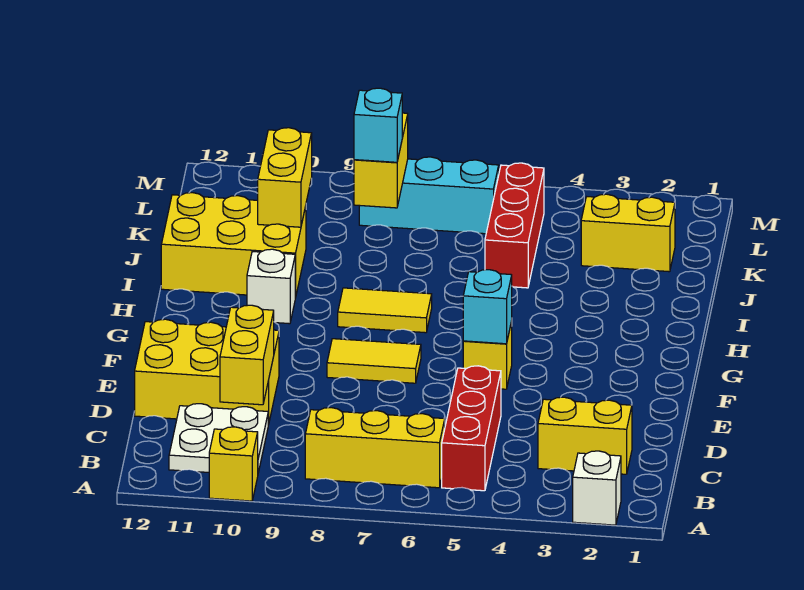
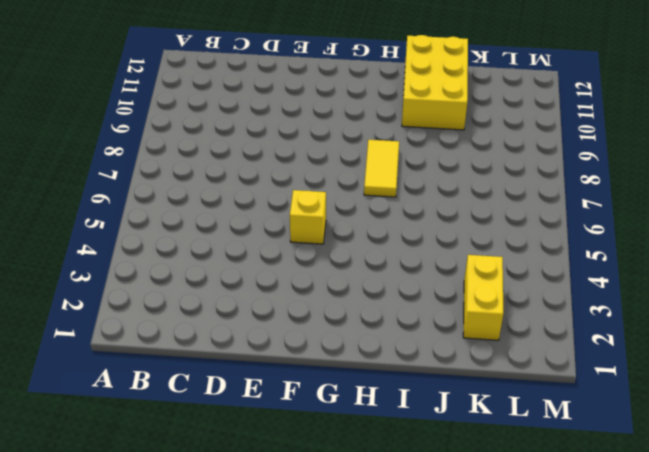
none -> white 1x1 brick [573,451,621,525]
none -> yellow 1x1 brick [209,427,258,501]
none -> red 1x3 brick [442,366,501,491]

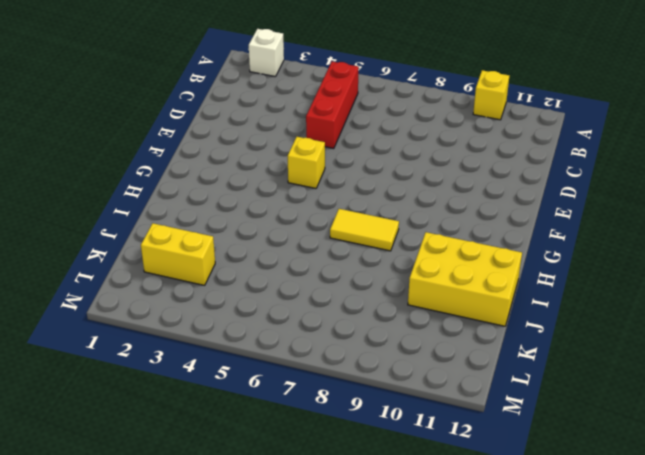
none -> yellow 1x3 brick [305,408,445,488]
none -> white 2x2 plate [169,404,268,473]
none -> yellow 1x2 brick [538,397,632,474]

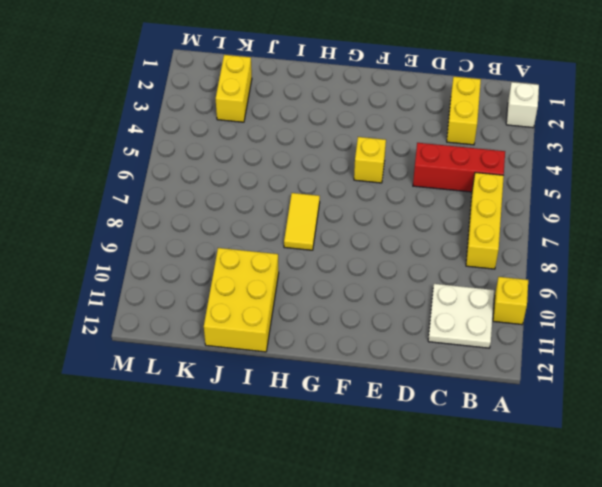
none -> yellow 2x3 brick [135,319,279,425]
none -> yellow 1x2 tile [327,339,421,383]
none -> white 1x1 brick [247,249,295,324]

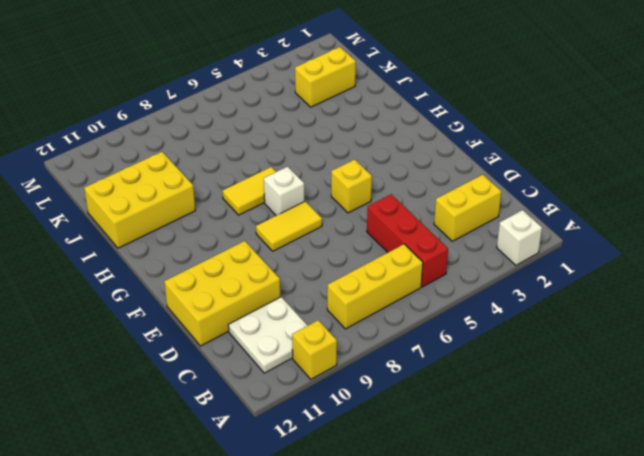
white 1x1 brick [264,167,304,216] -> white 1x1 brick moved to [247,249,295,324]
none -> red 1x3 brick [485,163,544,288]
none -> cyan 1x3 brick [359,157,499,234]
none -> yellow 1x2 brick [220,305,274,405]

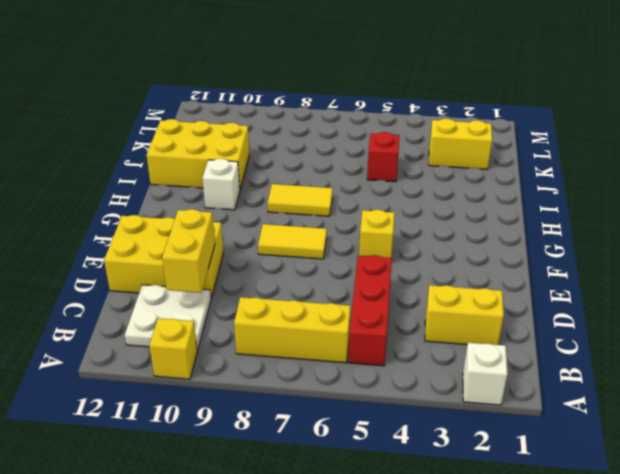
red 1x1 brick [367,132,399,182] -> red 1x3 brick [485,163,544,288]
none -> cyan 1x3 brick [359,157,499,234]
none -> cyan 1x1 brick [463,270,512,344]
none -> yellow 1x2 brick [258,128,312,227]

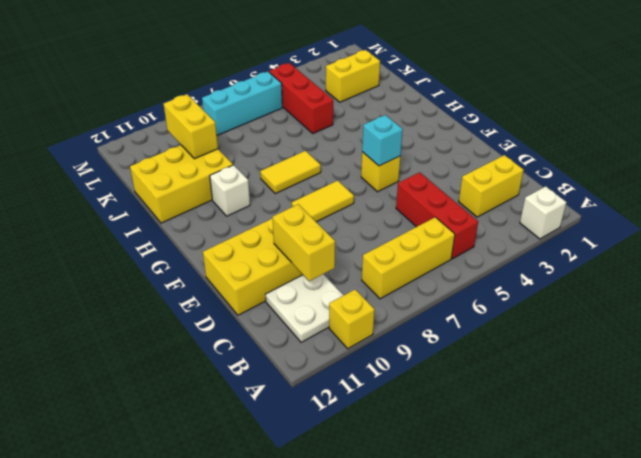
none -> yellow 1x2 brick [354,113,408,208]
none -> cyan 1x1 brick [354,88,402,162]

